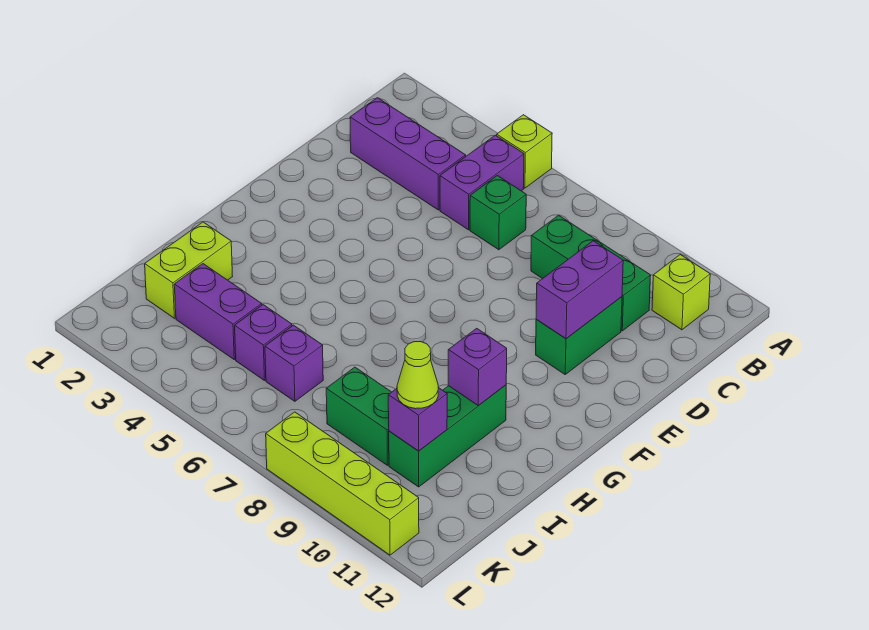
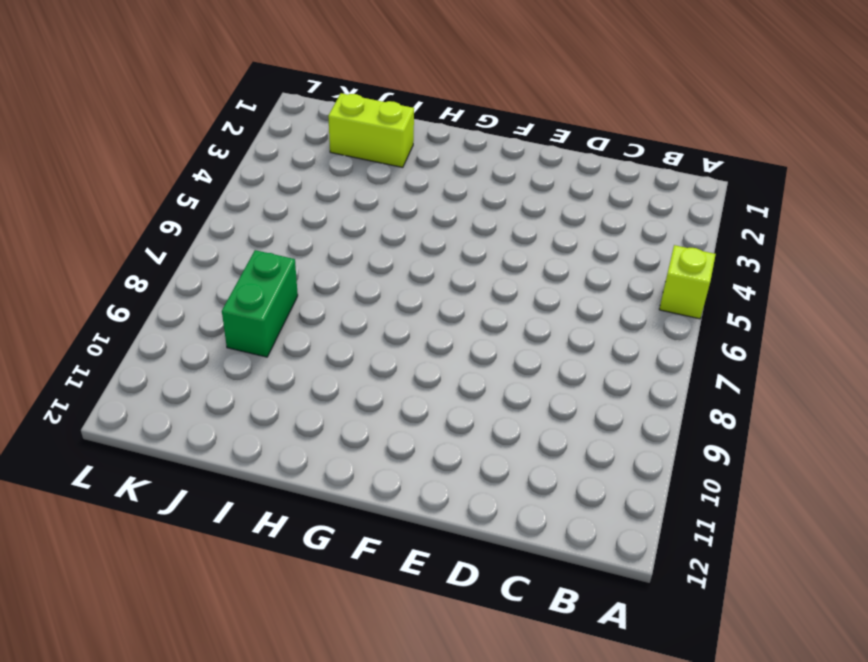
none -> purple 1x2 brick [440,135,524,230]
none -> lime 1x1 brick [652,255,710,330]
none -> purple 1x3 brick [350,98,466,210]

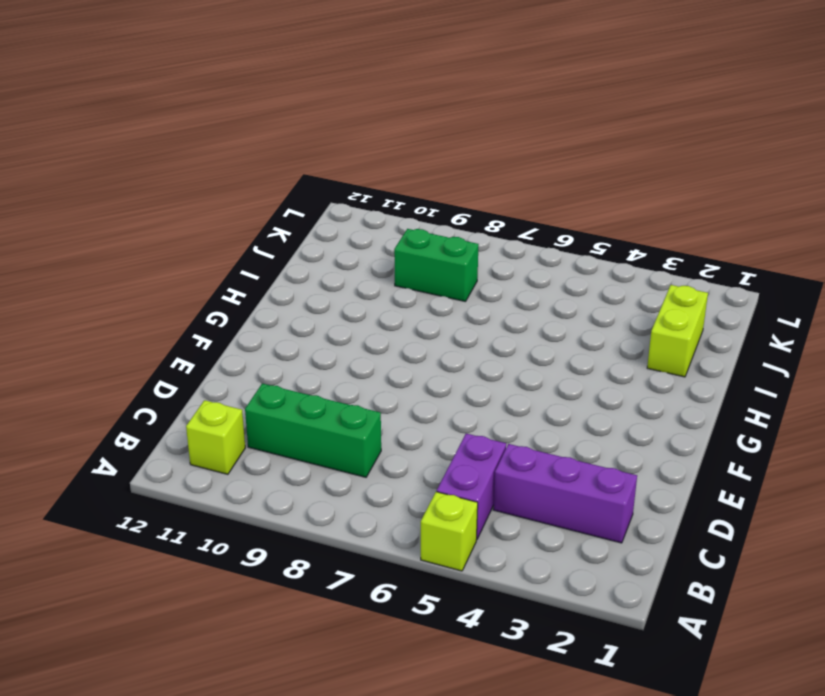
none -> green 1x1 brick [470,176,526,250]
none -> green 1x2 brick [536,297,622,374]
none -> green 1x3 brick [389,385,506,487]

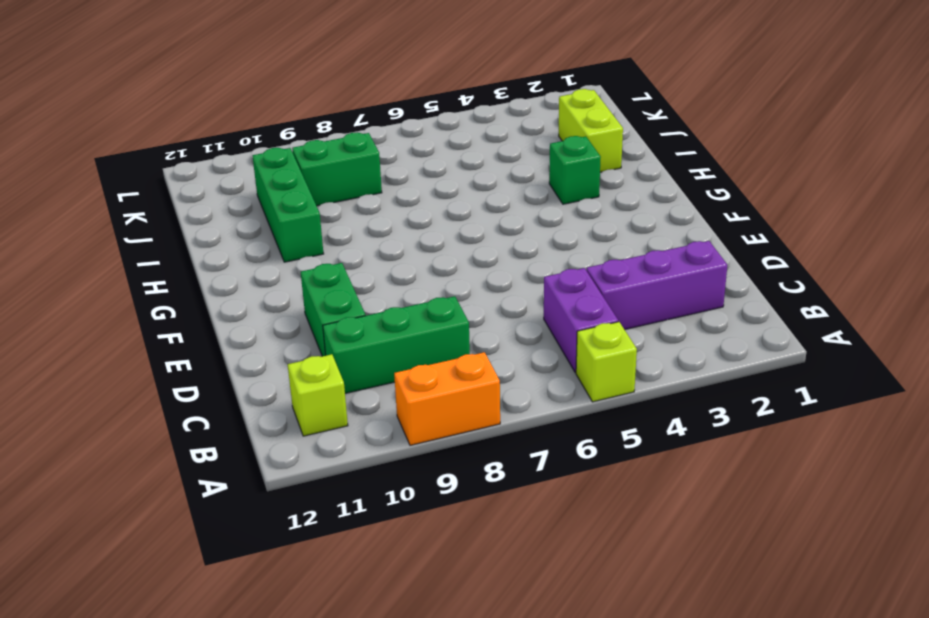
orange 1x2 brick [394,352,500,445] -> none
green 1x1 brick [549,136,601,204] -> green 1x1 brick moved to [470,176,526,250]
none -> purple 1x2 brick [174,264,262,359]
none -> purple 1x1 brick [235,305,292,380]
none -> purple 1x1 brick [265,325,323,401]

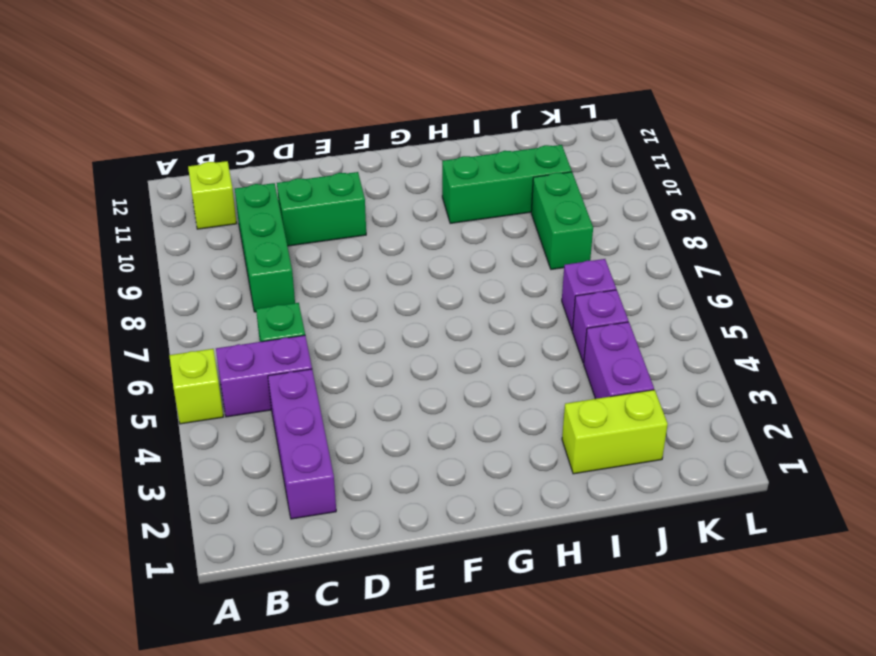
none -> lime 1x4 brick [266,412,419,555]
none -> purple 1x2 brick [536,241,623,339]
none -> purple 1x1 brick [448,328,507,406]

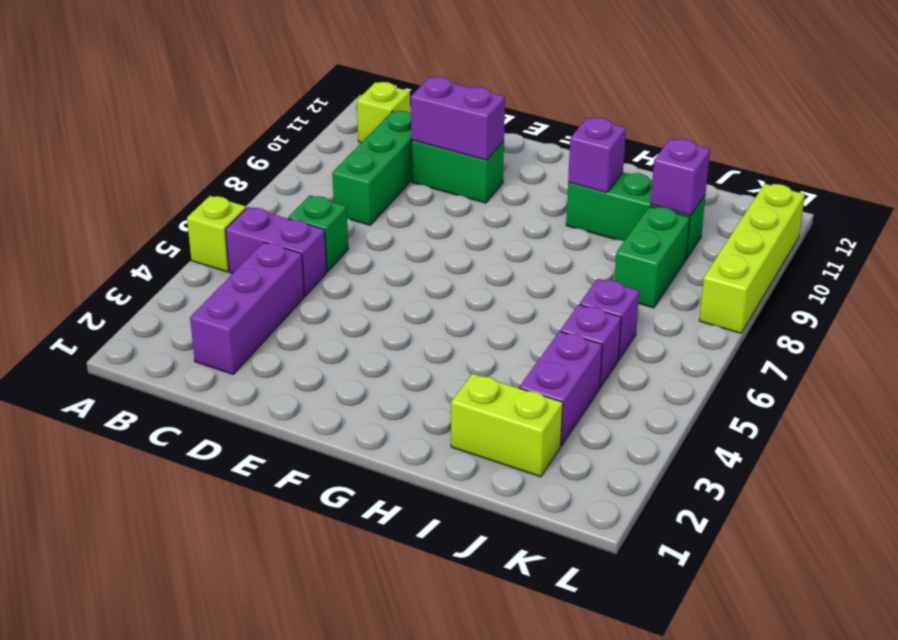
none -> lime 1x1 cone [397,342,438,409]

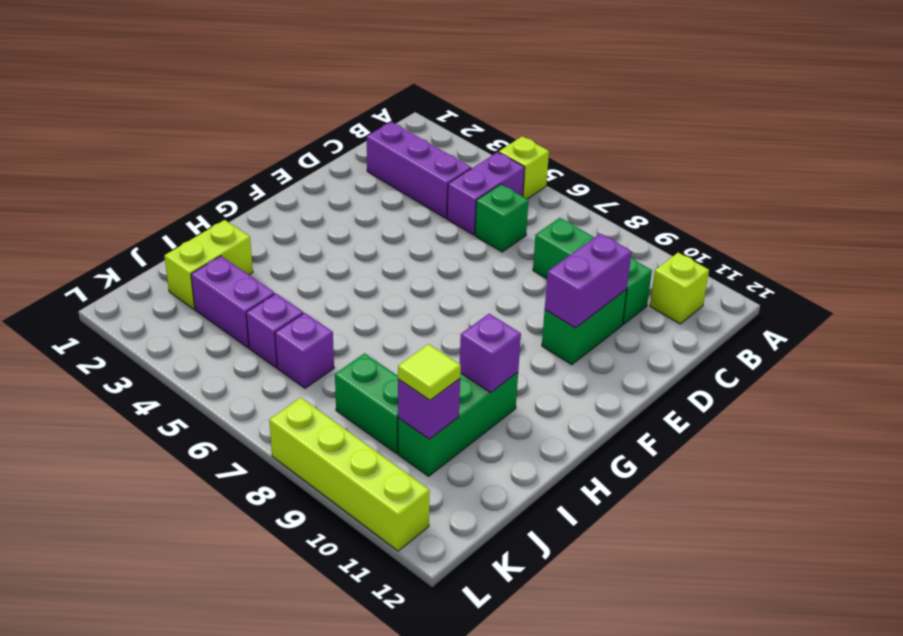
lime 1x1 tile [398,344,461,400] -> lime 1x1 cone [397,342,438,409]

